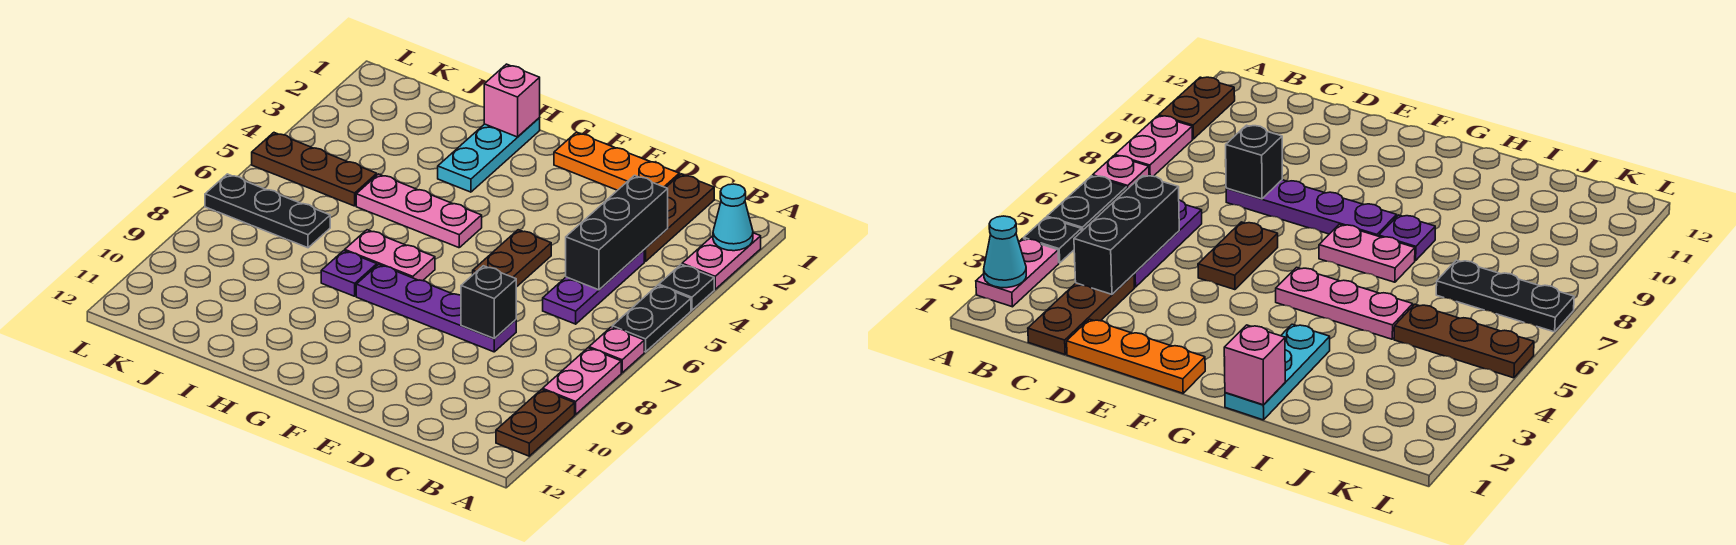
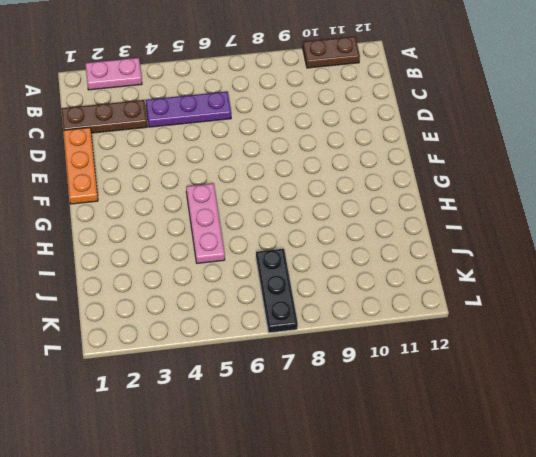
none -> black 1x1 plate [659,264,714,310]
none -> black 1x2 plate [612,285,691,352]
none -> pink 1x1 plate [589,327,644,373]

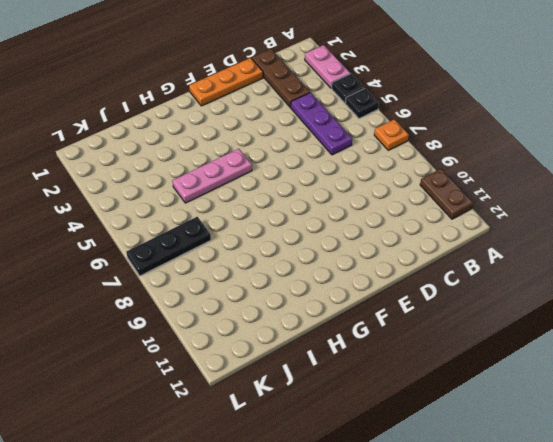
black 1x1 plate [345,88,379,118] -> black 1x2 plate [612,285,691,352]
orange 1x1 plate [374,119,409,150] -> pink 1x1 plate [589,327,644,373]
none -> pink 1x2 plate [543,348,621,414]
none -> purple 1x4 plate [356,264,516,352]
none -> brown 1x2 plate [473,230,551,287]

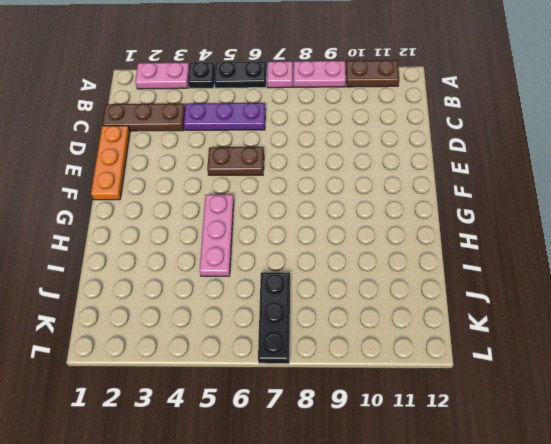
none -> purple 1x4 plate [356,264,516,352]
none -> pink 1x2 plate [345,230,435,281]
none -> cyan 1x3 plate [438,118,540,192]

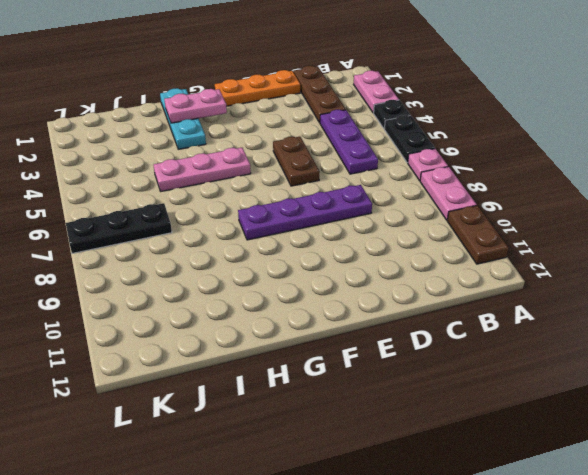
pink 1x2 plate [164,89,227,123] -> pink 1x2 plate moved to [345,230,435,281]
none -> purple 1x1 plate [321,251,377,296]
none -> brown 1x3 plate [252,133,377,206]
none -> cyan 1x1 cone [713,184,753,251]

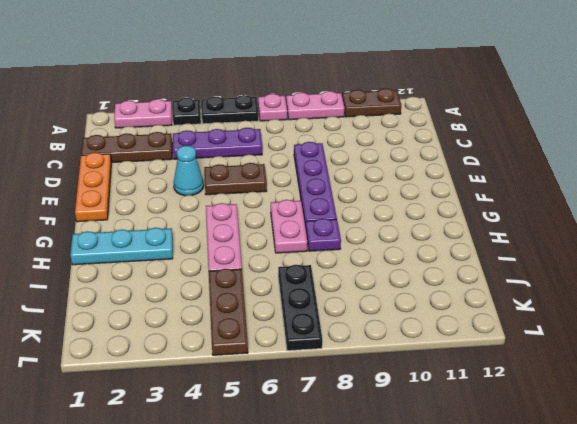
cyan 1x1 cone [174,146,204,196] -> cyan 1x1 cone moved to [713,184,753,251]
none -> black 1x3 brick [566,175,668,290]
none -> black 1x1 brick [461,266,516,339]
none -> pink 1x1 brick [484,64,540,137]

